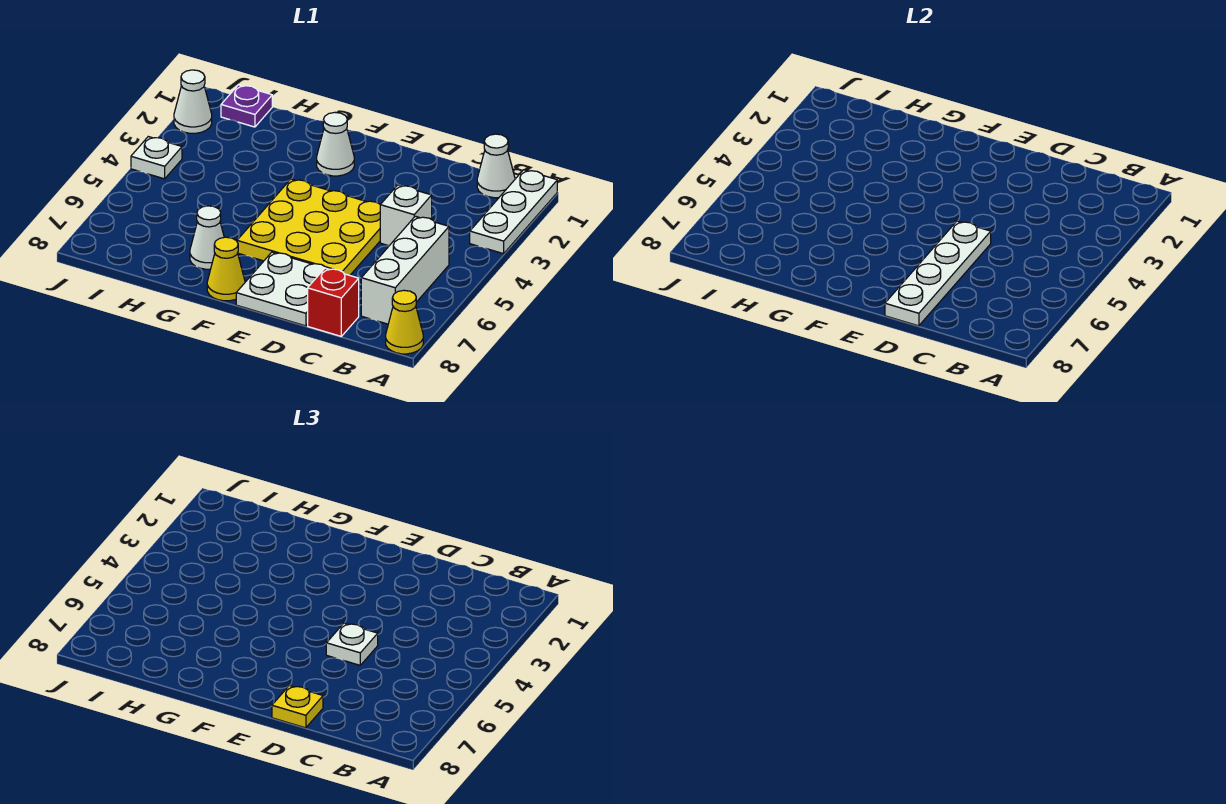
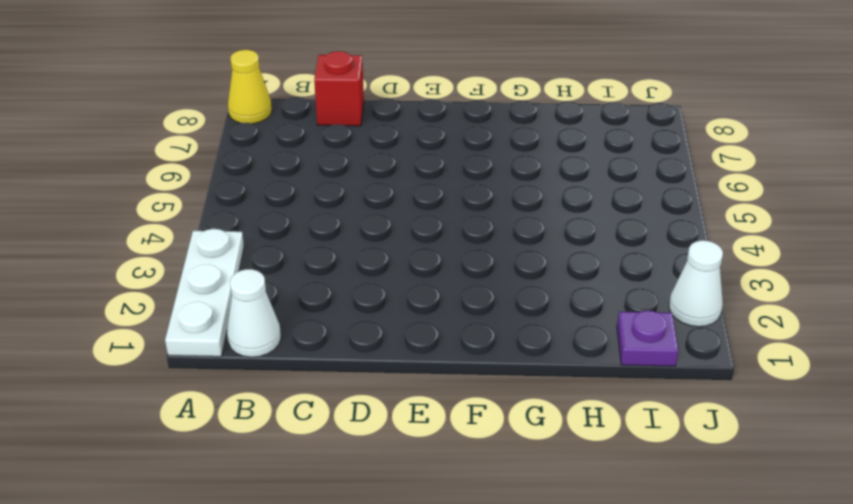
none -> white 1x3 brick [361,216,449,324]
none -> white 1x1 brick [380,185,432,246]
none -> yellow 3x3 plate [237,179,380,275]

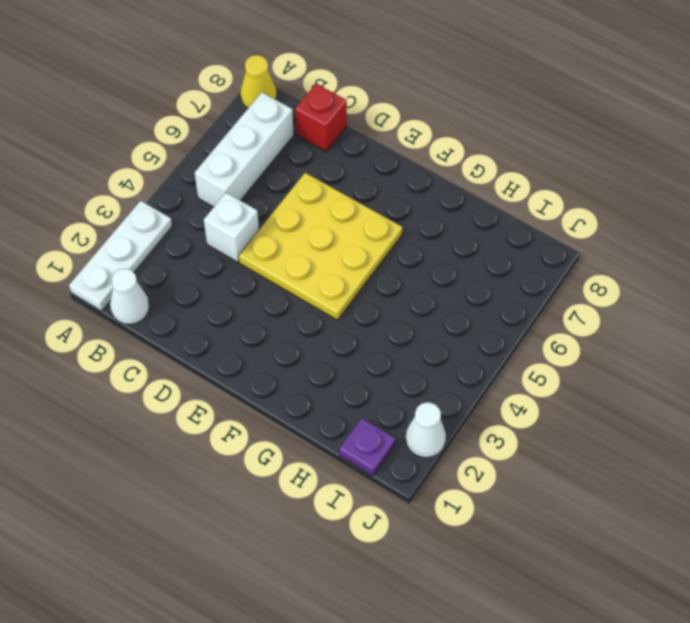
none -> white 2x2 plate [236,252,326,326]
none -> white 1x1 cone [317,112,354,176]
none -> yellow 1x1 cone [207,237,245,301]

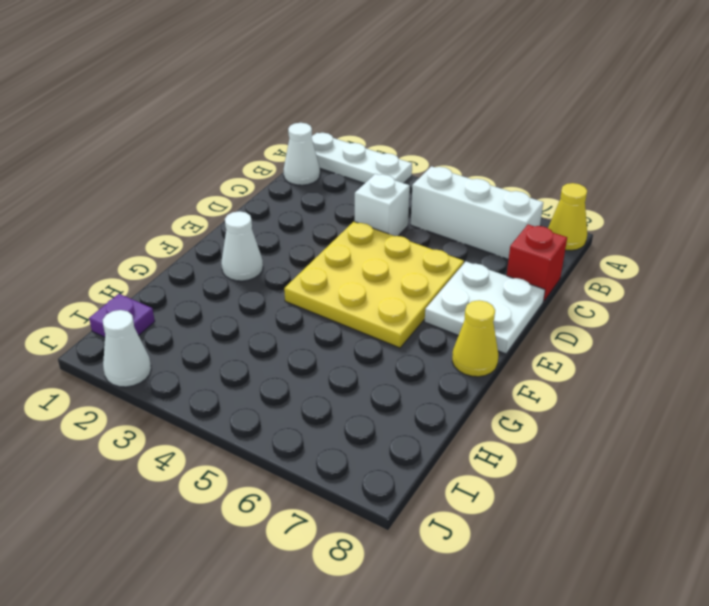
none -> white 1x1 cone [190,206,224,269]
none -> white 1x1 plate [131,137,182,179]
none -> white 1x4 plate [885,221,991,326]

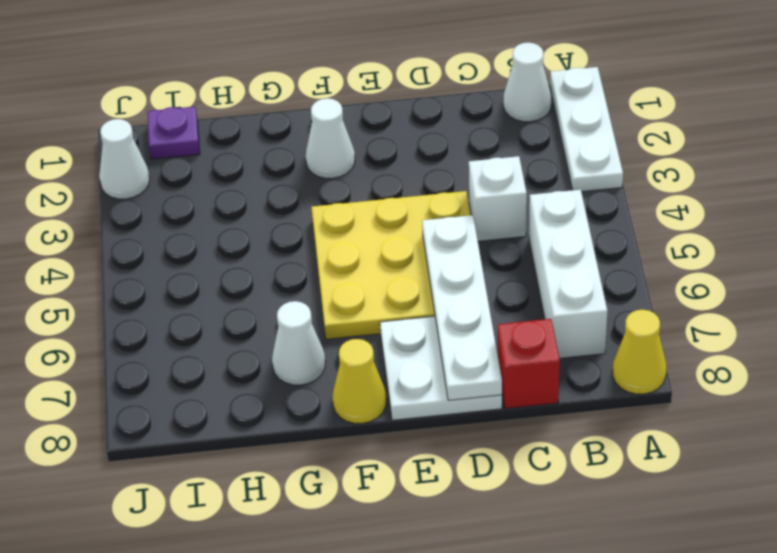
none -> white 1x1 plate [131,137,182,179]
none -> white 1x1 plate [326,623,378,665]
none -> yellow 1x1 plate [272,686,323,728]

